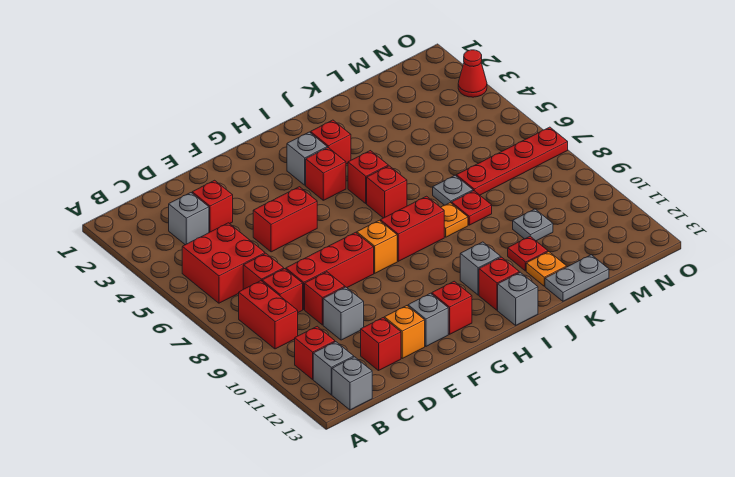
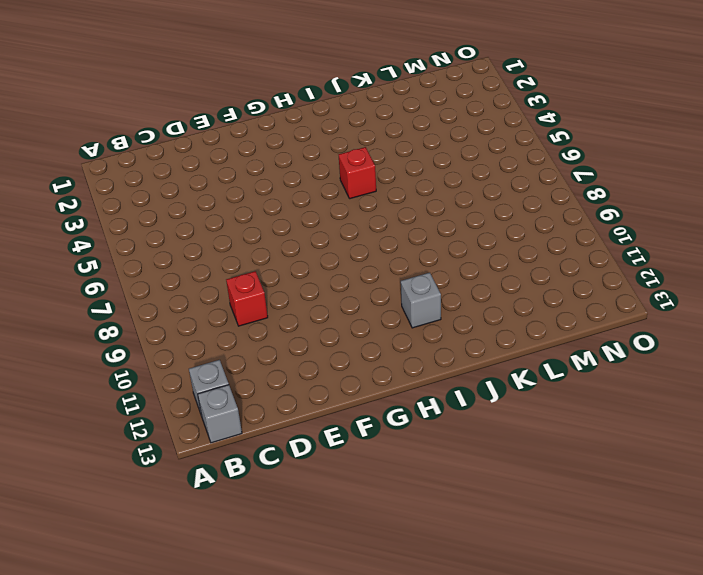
none -> red 2x2 brick [182,223,265,303]
none -> red 1x2 brick [239,281,298,349]
none -> red 1x1 brick [295,326,335,379]
none -> grey 1x1 brick [169,193,209,245]

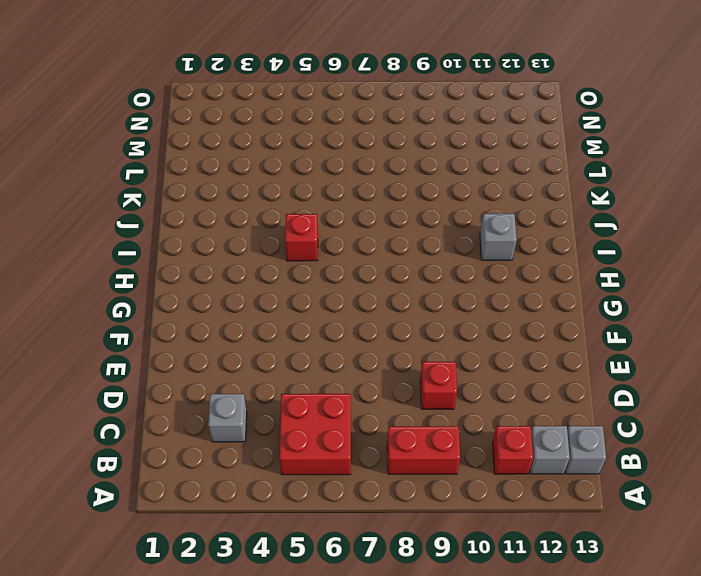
none -> red 1x1 brick [243,253,284,289]
none -> red 1x1 brick [262,269,303,312]
none -> red 1x1 brick [192,180,233,232]
none -> red 1x3 brick [286,232,374,309]

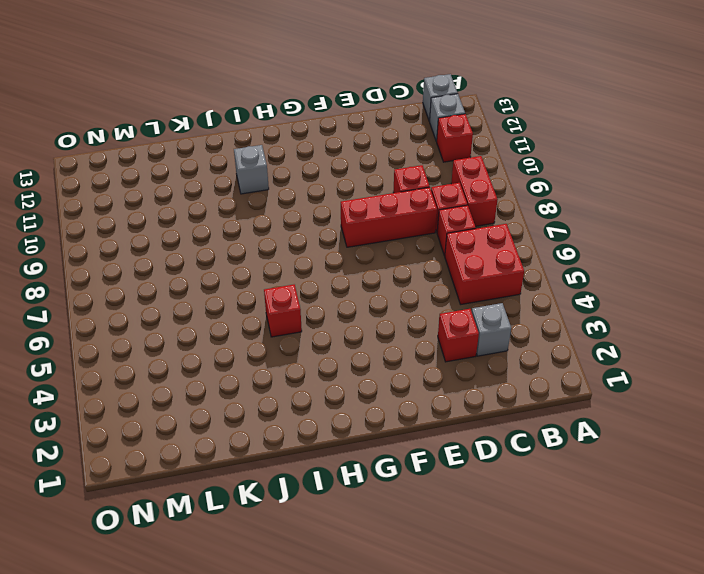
none -> grey 1x1 brick [323,287,364,340]
none -> red 1x1 brick [361,318,401,370]
none -> red 1x2 brick [253,187,317,252]
none -> orange 1x1 brick [384,306,425,358]

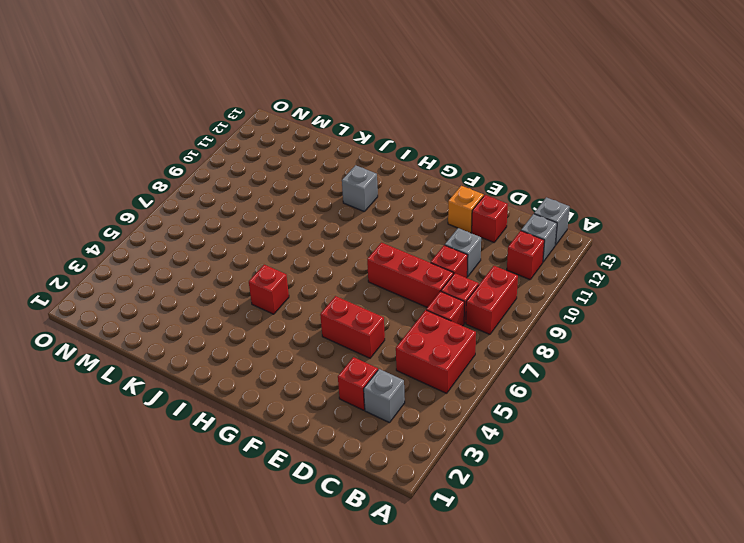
none -> grey 1x1 brick [408,293,448,346]
none -> orange 1x1 brick [357,220,397,273]
none -> red 1x1 brick [432,281,472,334]
none -> grey 1x1 brick [287,132,327,185]

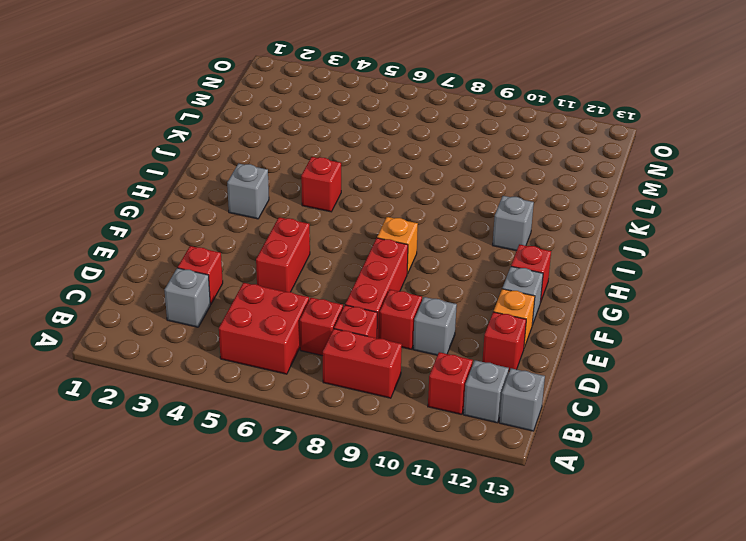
none -> red 1x1 brick [306,147,346,200]
none -> red 1x2 brick [380,196,444,261]
none -> red 1x1 brick [311,120,351,164]
none -> red 1x1 brick [367,166,407,218]

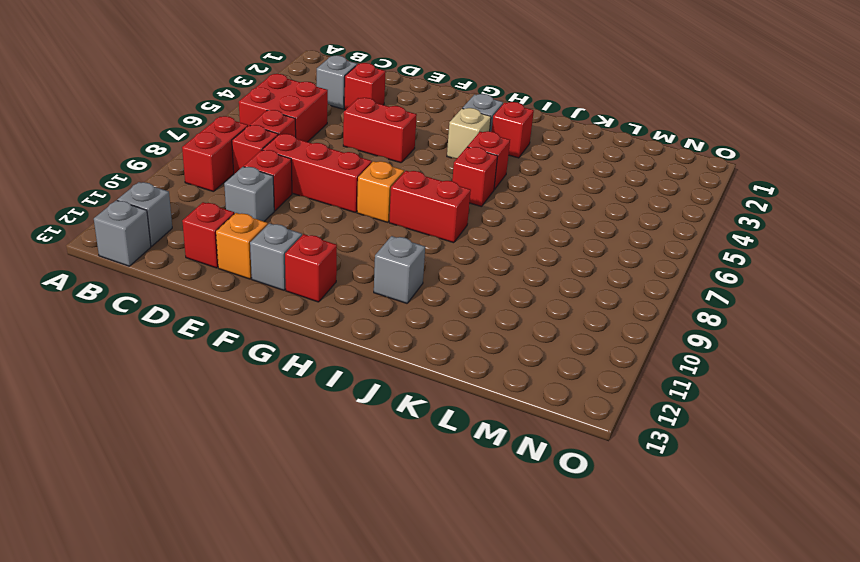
tan 1x1 brick [447,108,491,158] -> red 1x1 brick [306,147,346,200]
none -> red 1x1 brick [295,326,335,379]
none -> red 1x1 brick [479,257,519,310]
none -> grey 1x1 brick [498,272,538,325]
none -> orange 1x1 plate [441,203,468,237]

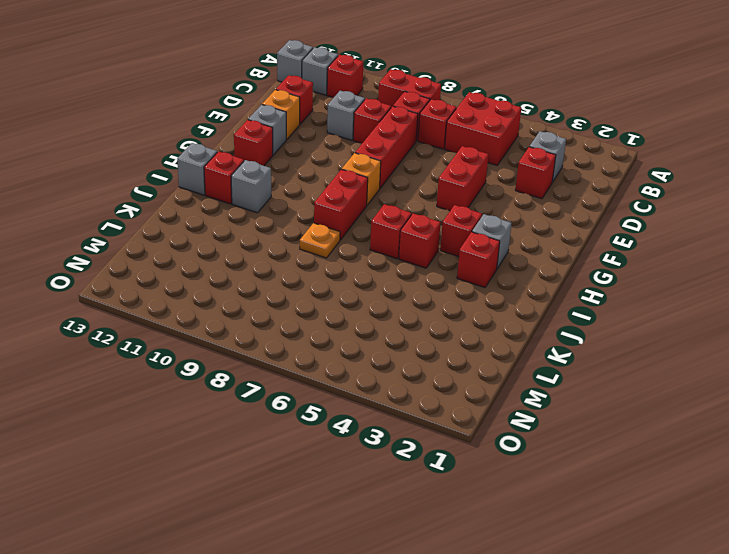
none -> grey 1x1 plate [433,175,473,205]
none -> red 1x1 plate [451,191,492,225]
none -> red 1x1 plate [508,236,548,271]
none -> orange 1x1 plate [526,252,567,286]

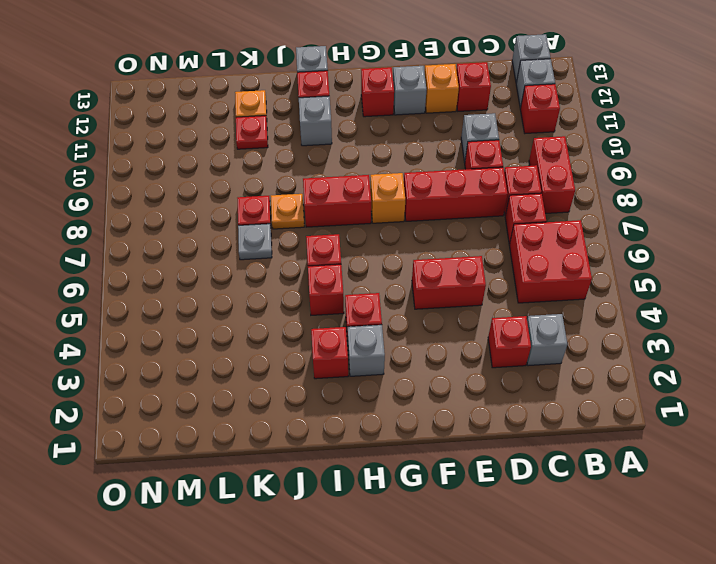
none -> grey 1x2 plate [545,255,609,301]
none -> red 1x4 plate [456,127,568,195]
none -> grey 1x1 plate [513,209,553,241]
none -> red 1x1 cone [458,50,487,97]

